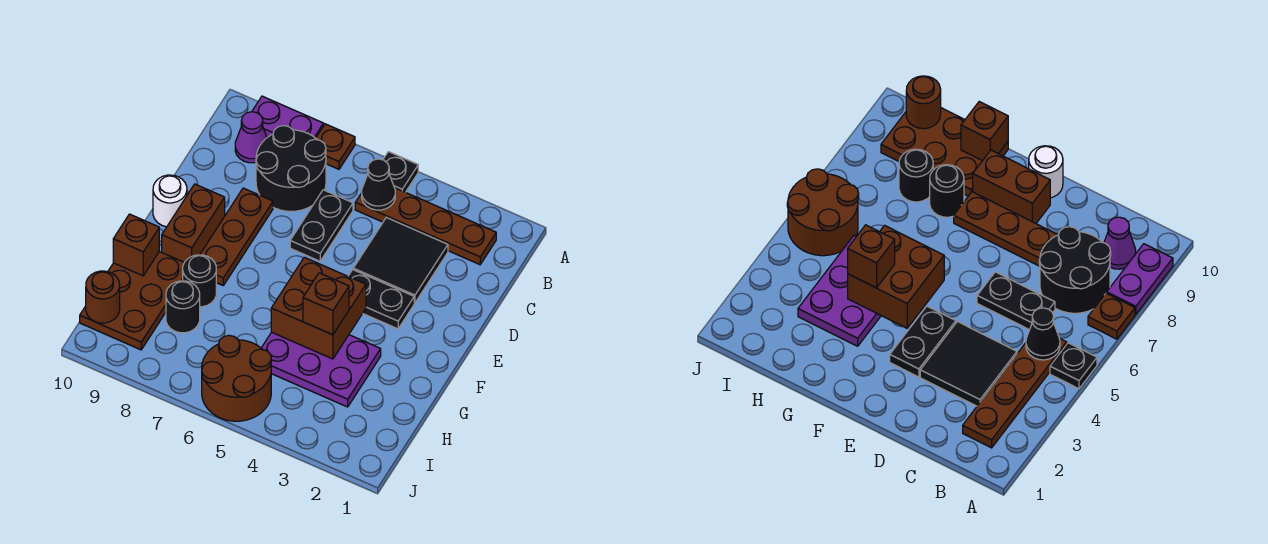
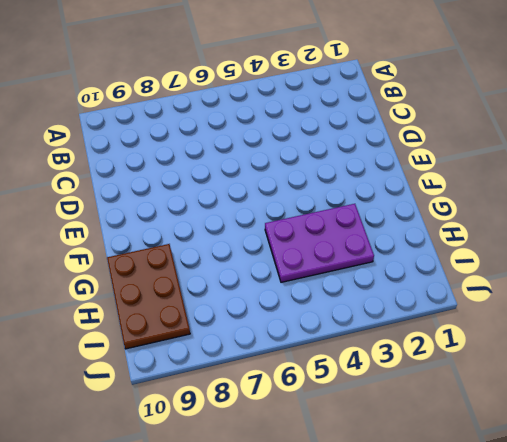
none -> black 1x1 plate [383,152,418,192]
none -> brown 1x1 plate [316,124,355,169]
none -> purple 1x2 plate [252,96,324,138]

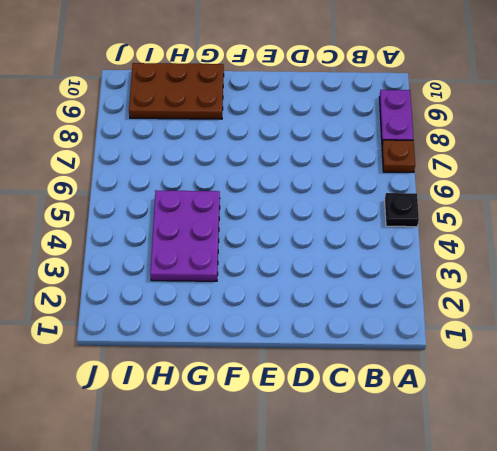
none -> brown 1x4 plate [355,188,496,265]
none -> black 2x2 round brick [256,126,326,211]
none -> purple 1x1 cone [235,112,267,163]

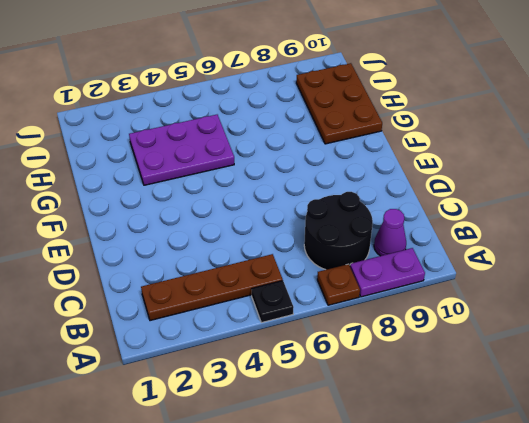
none -> black 2x2 tile [353,217,448,303]
none -> black 1x2 plate [290,190,353,261]
none -> brown 1x3 plate [200,188,273,285]

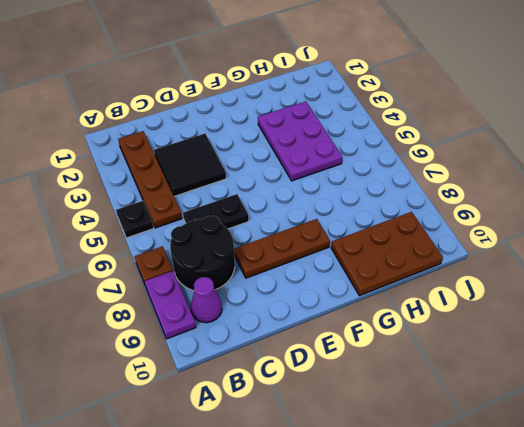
none -> black 1x2 plate [348,270,414,329]
none -> brown 1x2 brick [162,184,225,262]
none -> white 1x1 round brick [153,175,187,227]

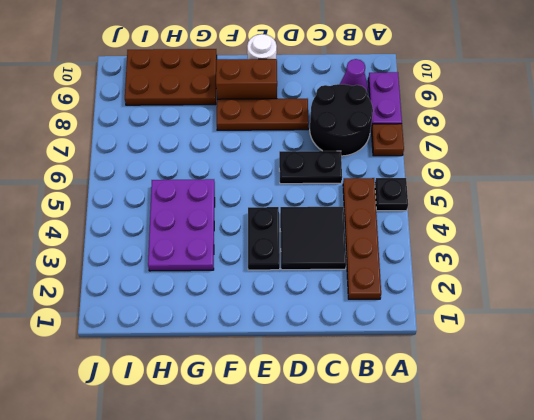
none -> black 1x1 round brick [183,255,216,307]
none -> black 1x1 round brick [166,281,200,333]
none -> brown 2x2 round brick [202,335,271,421]

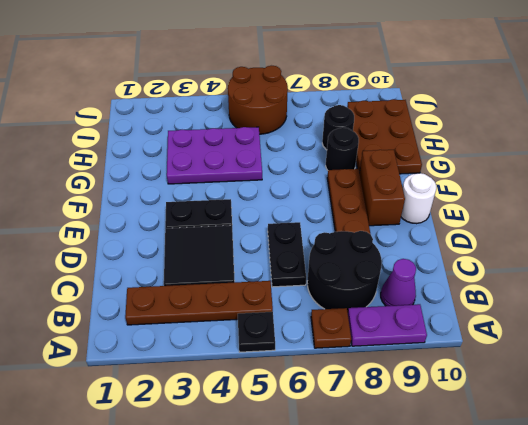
none -> black 1x1 cone [362,159,395,210]
none -> brown 2x2 brick [271,257,366,359]
none -> brown 1x1 brick [113,214,159,276]

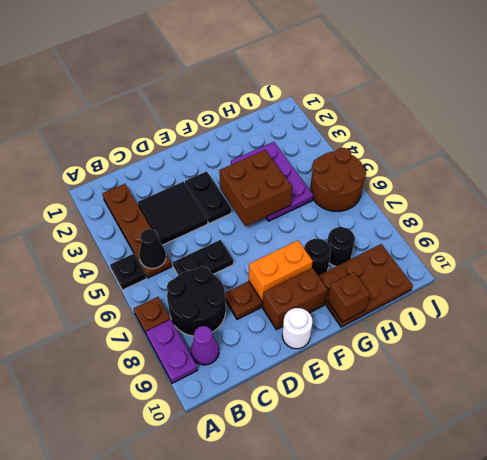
orange 1x2 brick [249,240,313,302] -> none
none -> brown 1x1 round brick [86,271,120,323]
none -> brown 1x1 brick [303,273,349,335]

